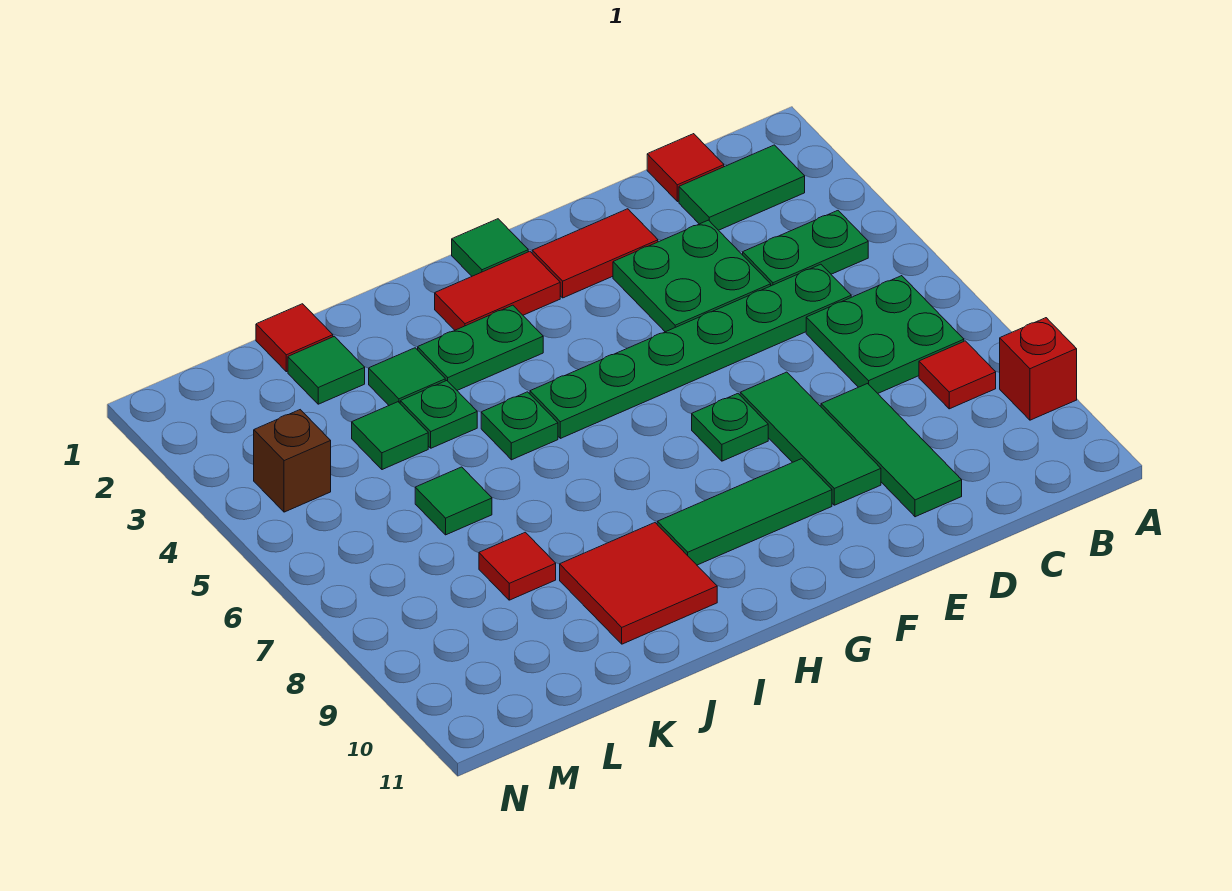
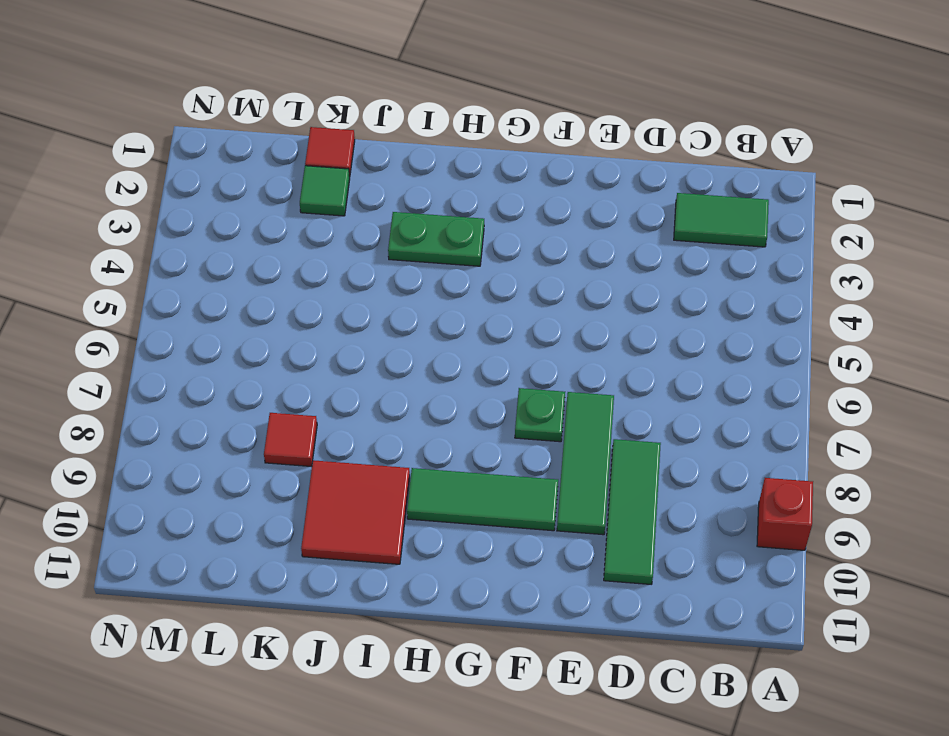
none -> green 1x2 plate [743,211,868,286]
none -> green 2x2 plate [806,276,964,393]
none -> red 1x1 tile [919,341,996,409]

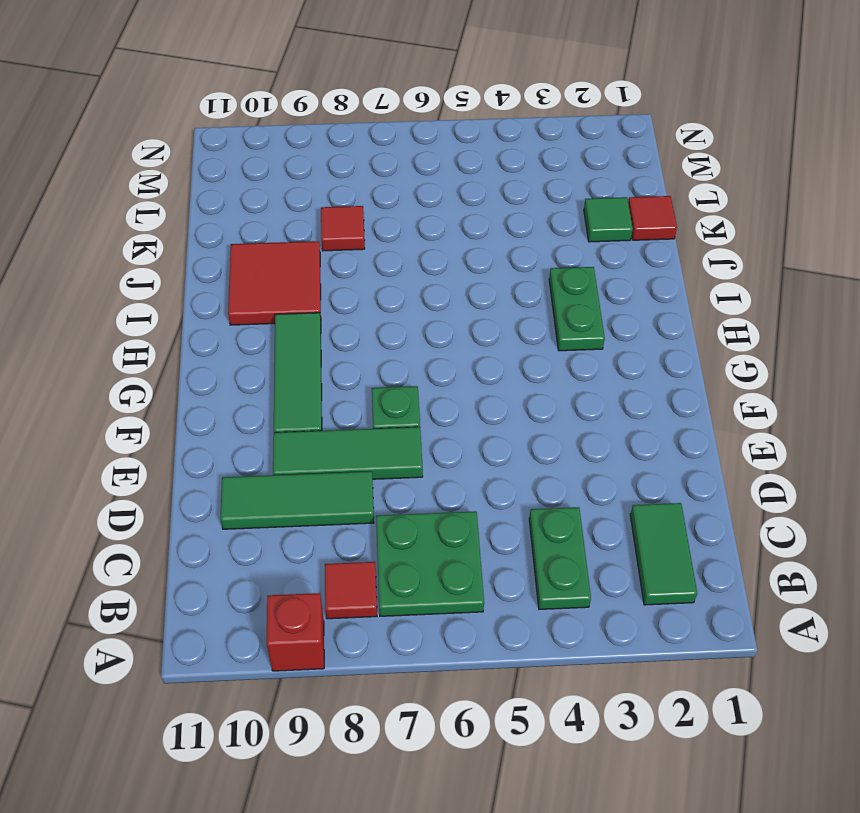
none -> red 1x1 tile [647,134,724,202]
none -> green 1x6 plate [530,264,851,438]
none -> green 2x2 plate [613,220,771,332]

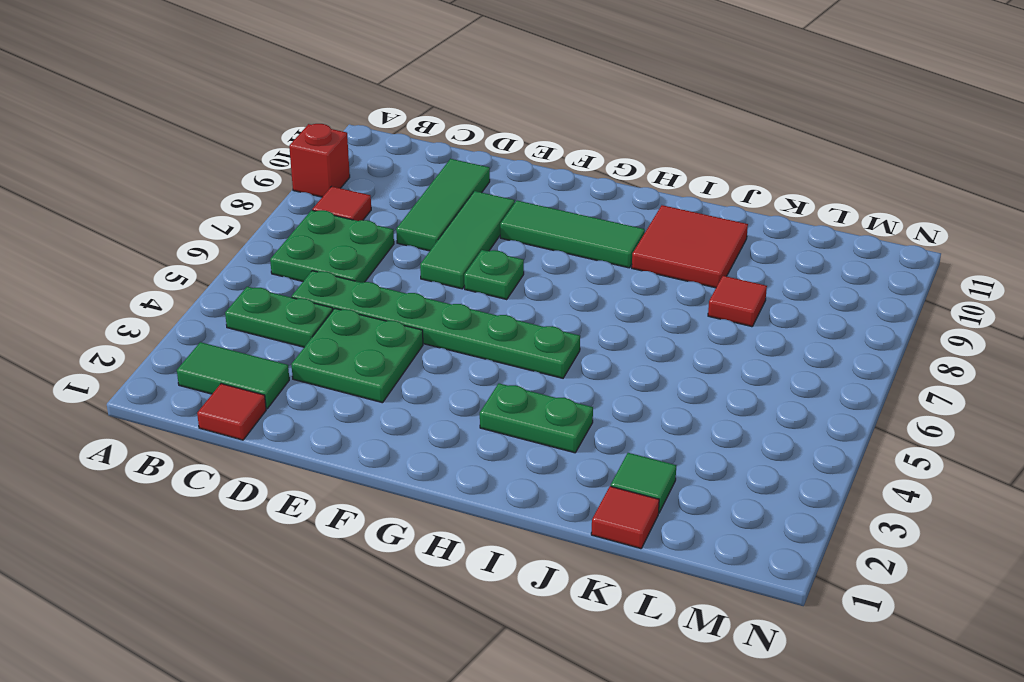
none -> red 1x2 tile [532,209,658,298]
none -> green 1x1 tile [452,219,528,276]
none -> red 1x2 tile [435,251,560,330]

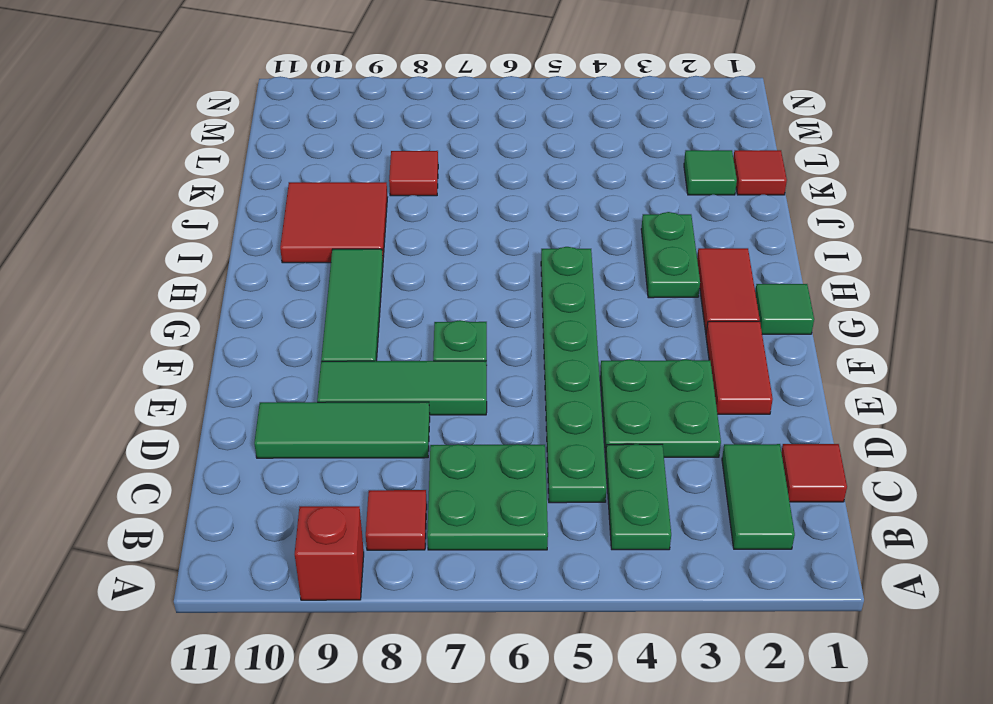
none -> green 1x1 plate [481,392,558,460]
none -> green 1x1 tile [369,348,445,405]
none -> green 1x1 plate [400,381,477,448]

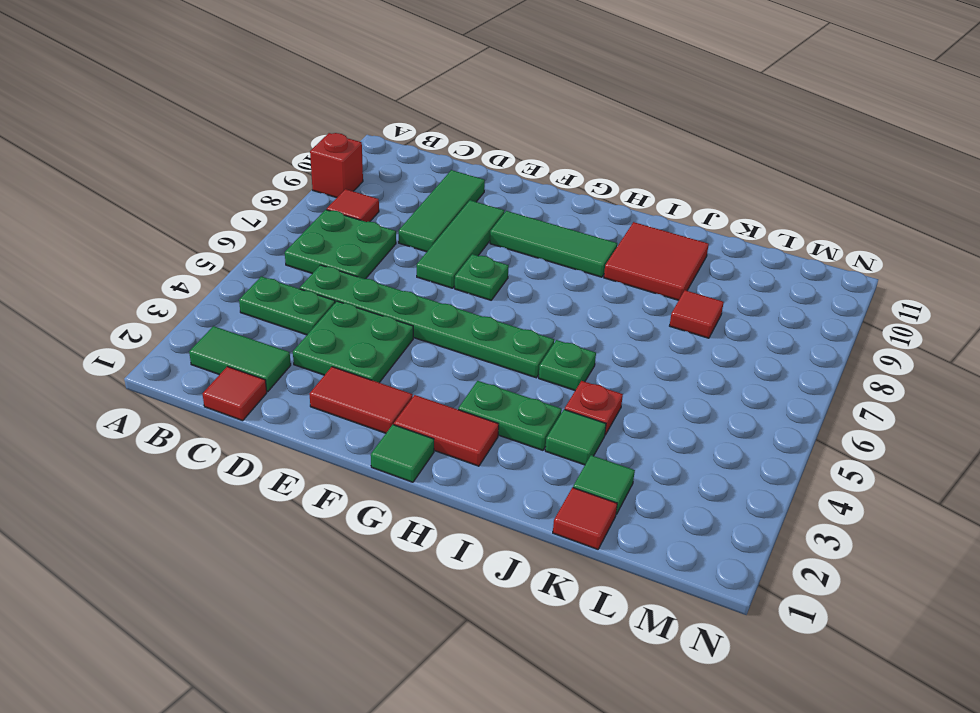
red 1x1 plate [565,381,623,435] -> green 1x1 plate [400,381,477,448]
none -> green 1x1 tile [352,402,428,470]
none -> green 1x1 tile [415,467,492,535]
none -> brown 1x1 brick [254,410,331,512]

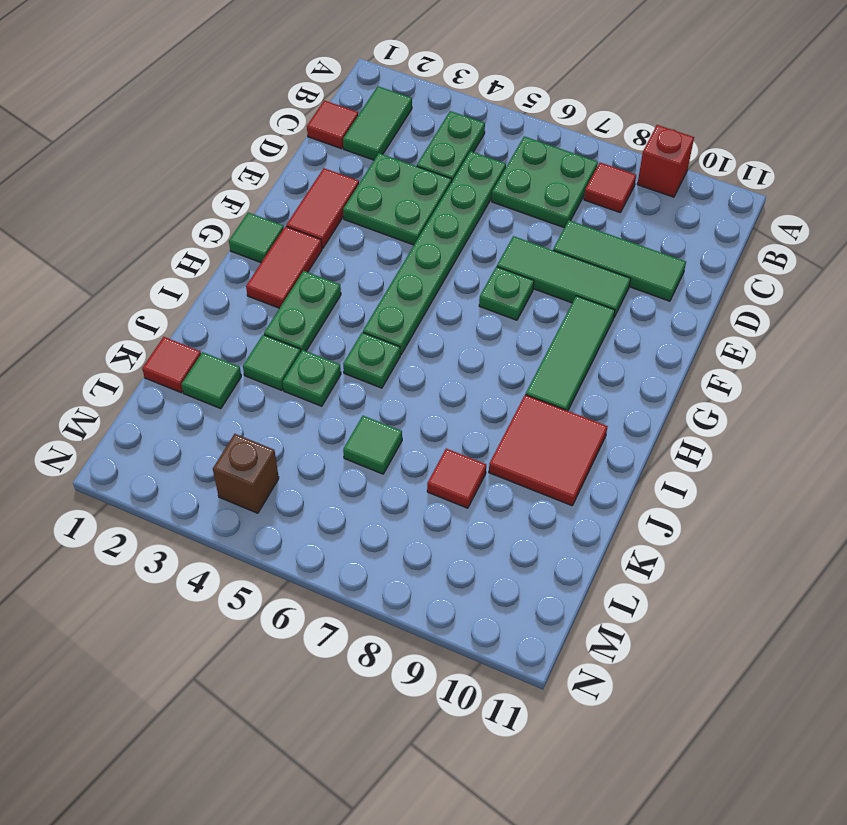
none -> green 1x1 tile [352,402,428,470]

